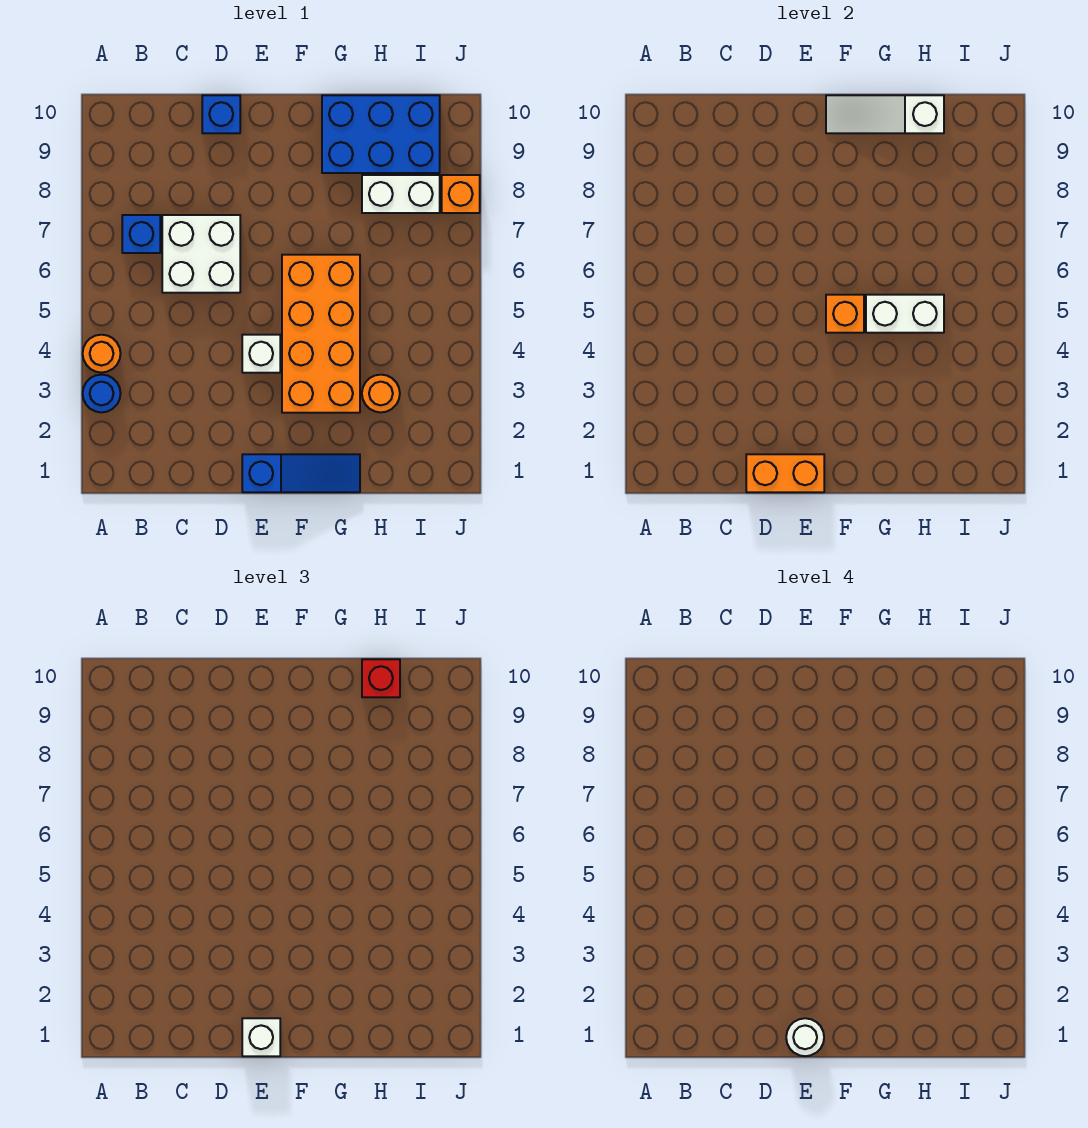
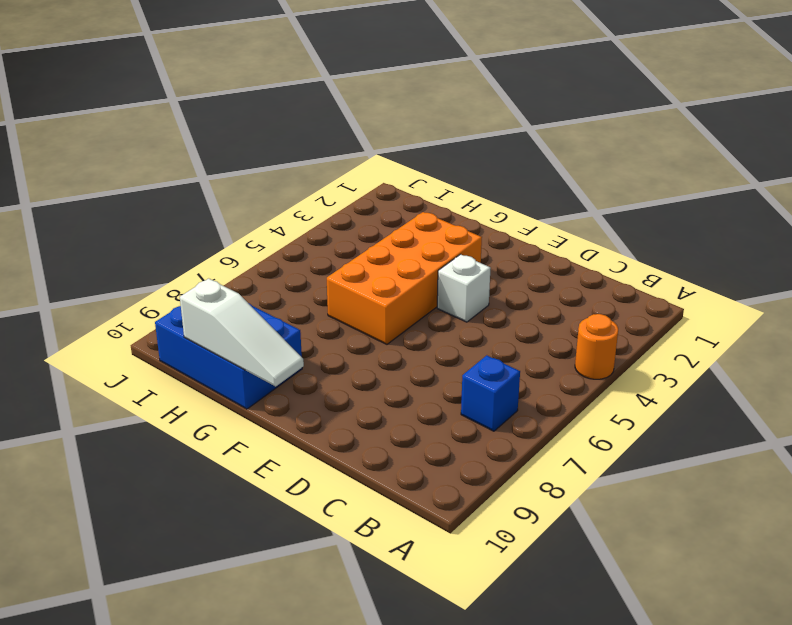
none -> blue 1x1 round brick [83,375,121,412]
none -> white 2x2 brick [162,215,240,293]
none -> blue 1x1 brick [202,95,240,133]

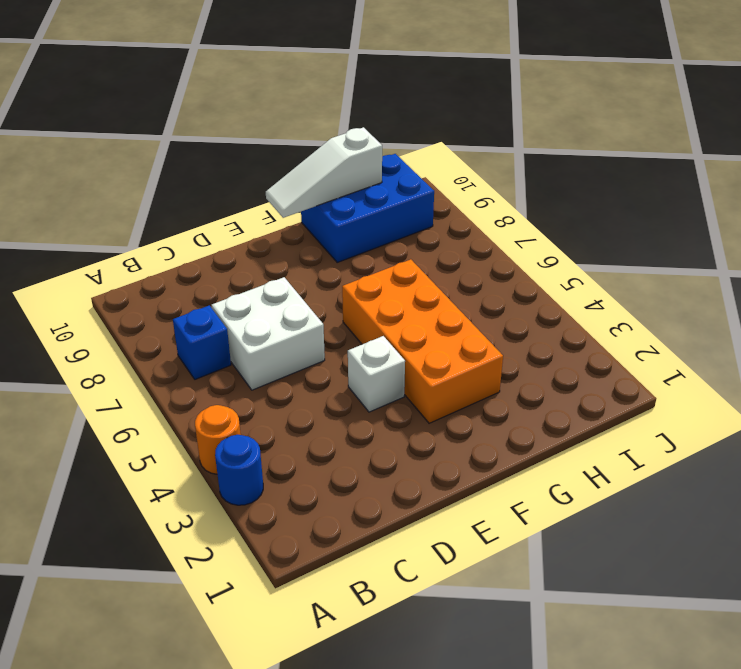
none -> blue 1x1 brick [202,95,240,133]
none -> blue 1x3 slope [242,454,360,492]
none -> orange 1x1 round brick [362,375,400,412]

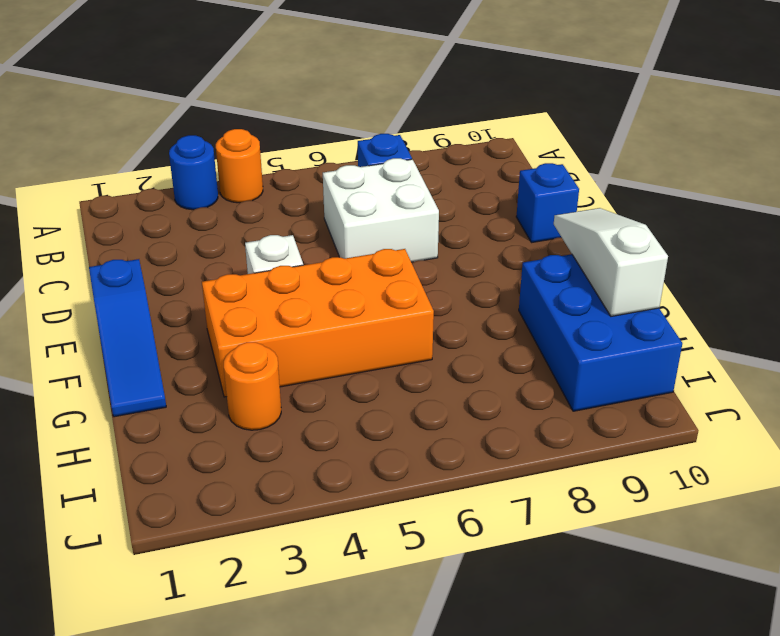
none -> white 1x2 brick [362,175,440,213]
none -> orange 1x1 brick [442,175,480,213]
none -> orange 1x2 brick [746,454,824,492]

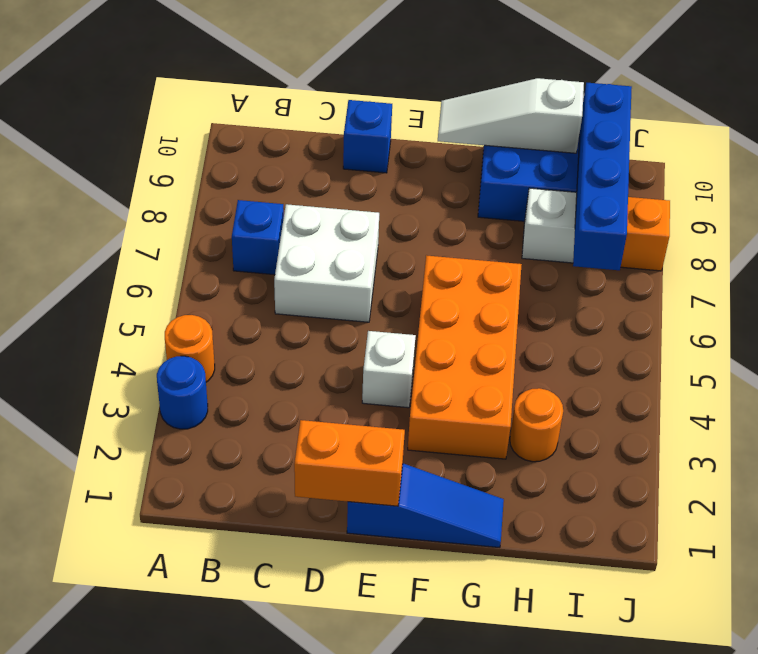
blue 1x4 brick [573,83,632,270] -> none
none -> orange 1x1 brick [826,295,864,333]
none -> white 1x2 brick [866,295,944,333]
none -> white 1x1 brick [242,1018,280,1056]

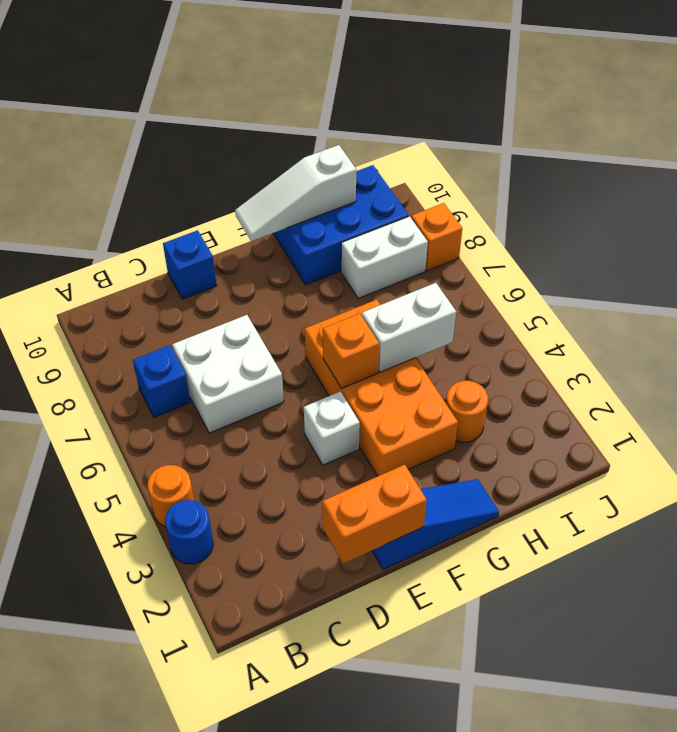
none -> white 1x1 brick [242,1018,280,1056]
none -> red 1x1 brick [362,659,400,697]
none -> white 1x1 round brick [786,1018,824,1056]

